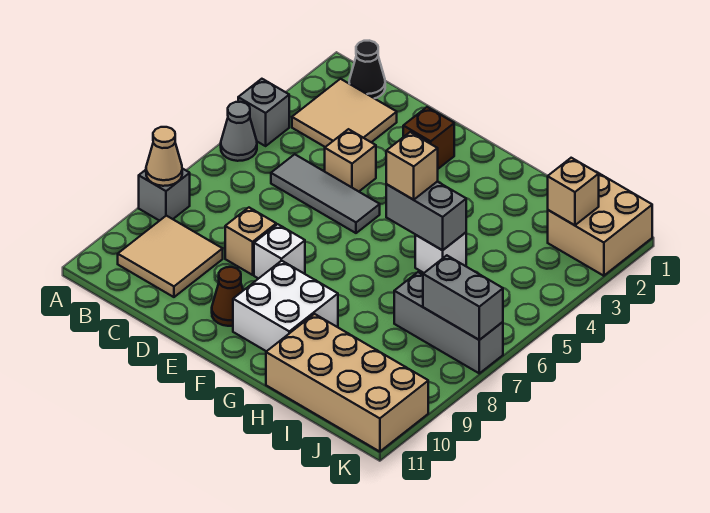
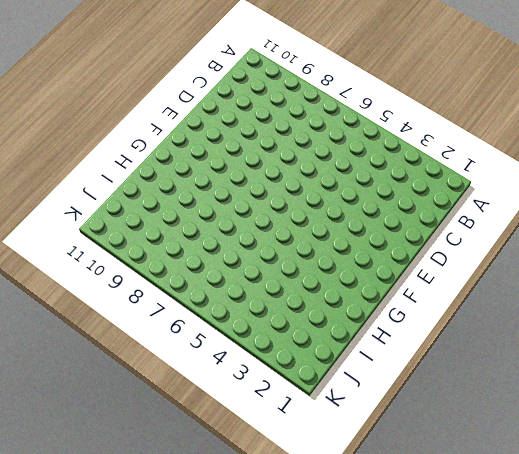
none -> grey 1x1 brick [238,79,289,146]
none -> grey 1x1 cone [221,102,257,161]
none -> grey 1x1 brick [139,168,190,221]

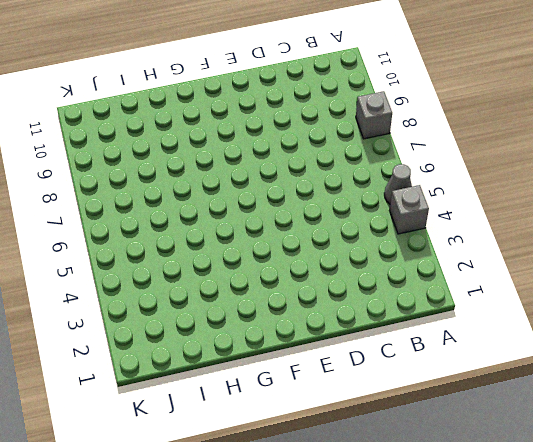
none -> black 1x1 cone [349,41,385,98]
none -> tan 2x2 tile [292,79,397,147]
none -> tan 2x2 tile [118,216,223,297]

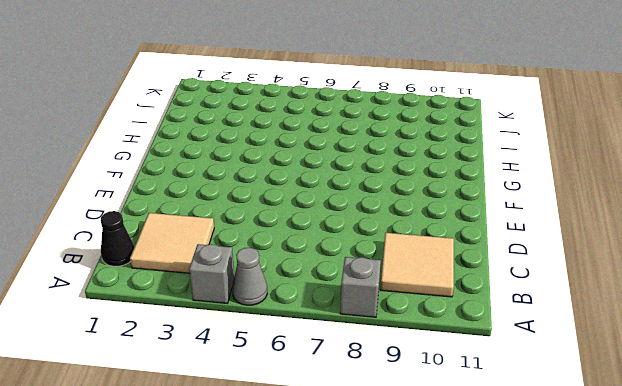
none -> grey 1x3 tile [271,154,380,233]
none -> tan 1x1 brick [325,129,376,191]
none -> tan 1x1 brick [225,208,276,275]

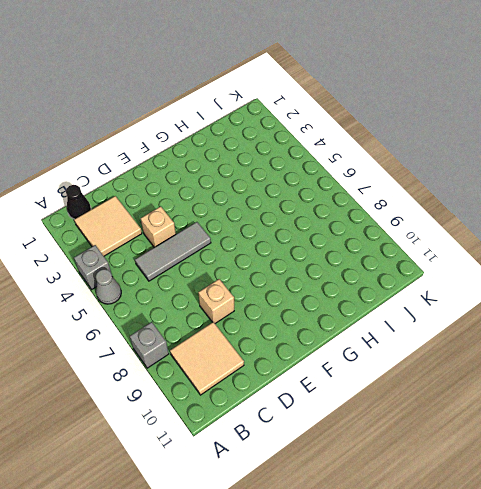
none -> brown 1x1 brick [403,107,454,169]
none -> white 1x1 brick [254,224,305,279]
none -> brown 1x1 cone [212,267,243,326]

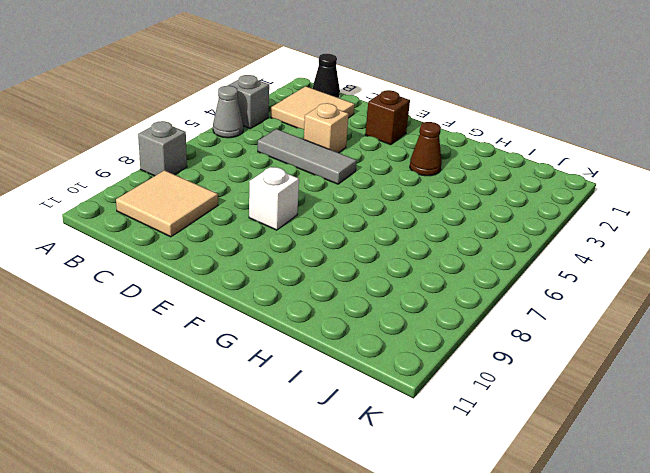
brown 1x1 cone [410,122,442,176] -> brown 1x1 cone moved to [212,267,243,326]
none -> tan 1x1 brick [225,208,276,275]
none -> white 2x2 brick [233,261,338,351]
none -> white 1x1 brick [415,233,466,273]

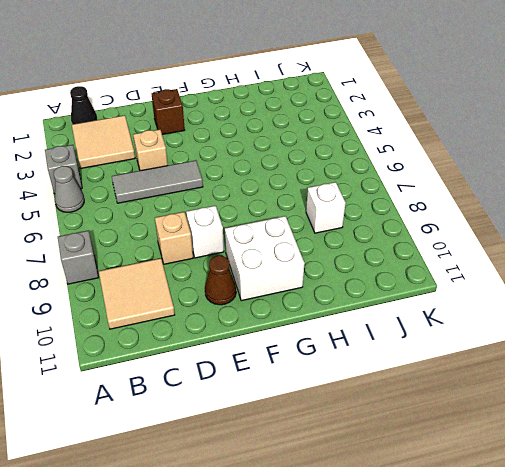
white 1x1 brick [306,182,346,233] -> white 1x1 brick moved to [415,233,466,273]
none -> tan 2x4 brick [266,314,428,452]
none -> grey 1x3 brick [394,272,503,373]
none -> tan 2x2 brick [548,172,652,276]

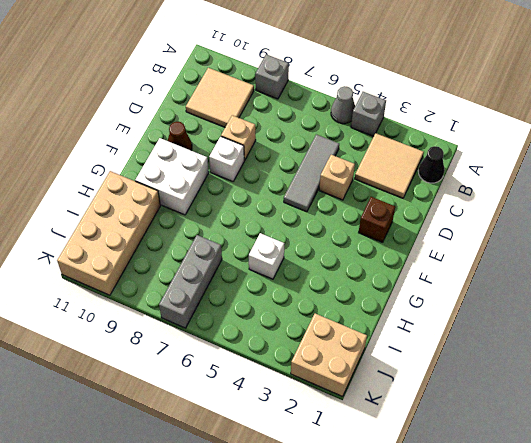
none -> tan 1x1 cone [146,127,182,186]
none -> grey 1x2 brick [386,181,466,250]
none -> tan 1x1 brick [548,158,599,225]

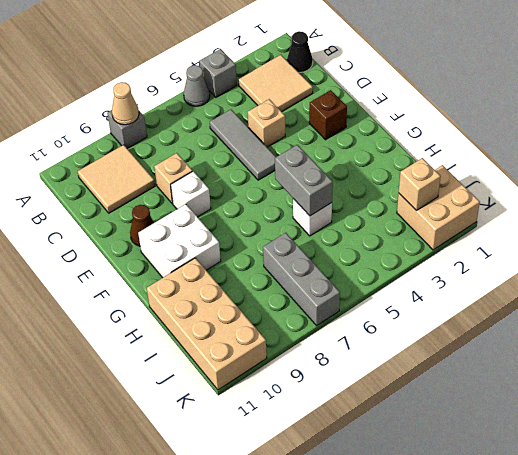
none -> grey 1x2 brick [423,255,503,340]
none -> tan 1x1 brick [386,132,438,200]

